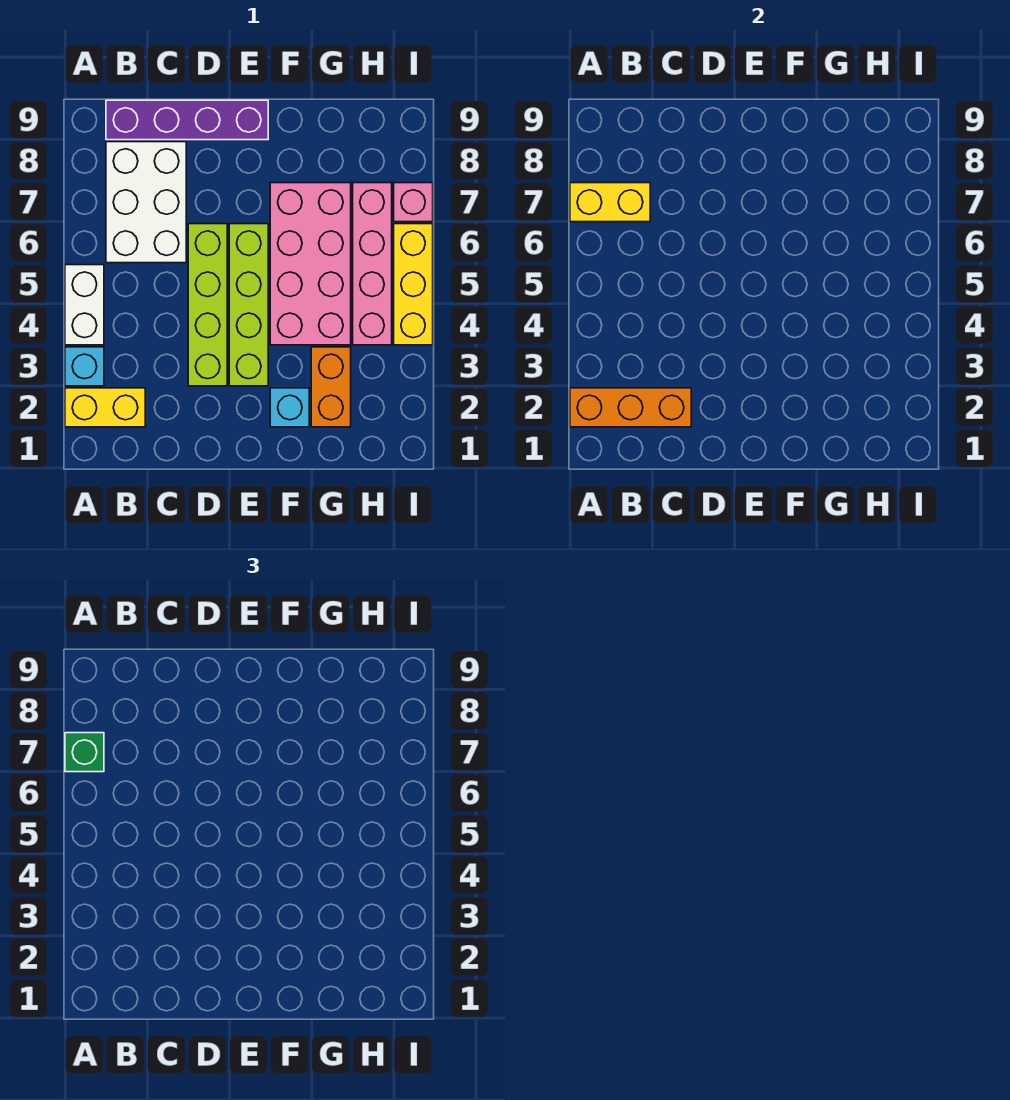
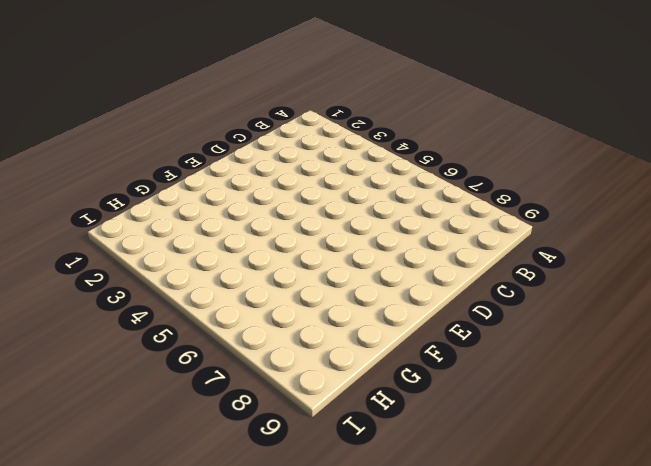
none -> yellow 1x2 brick [65,388,145,427]
none -> cyan 1x1 brick [65,347,104,386]
none -> white 1x2 brick [65,265,104,345]

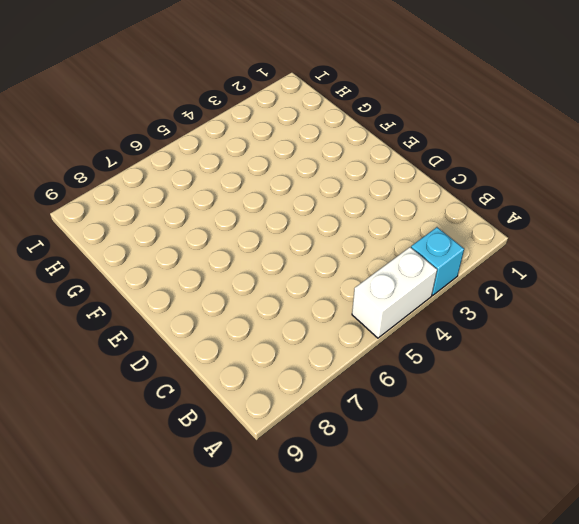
none -> yellow 1x2 brick [65,388,145,427]
none -> white 2x3 brick [106,142,186,263]
none -> purple 1x4 brick [106,100,268,140]

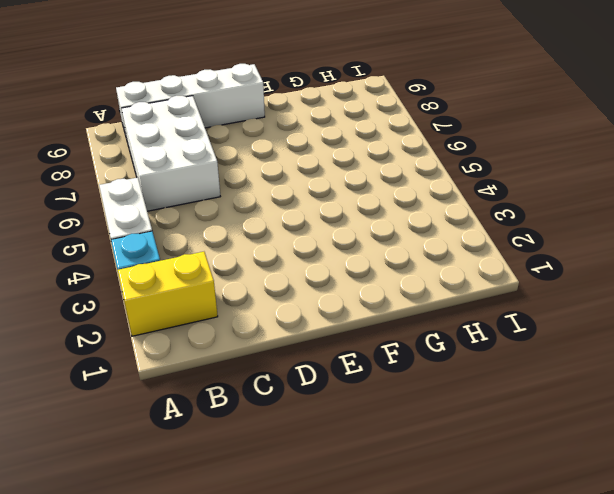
white 1x4 brick [116,64,265,139] -> purple 1x4 brick [106,100,268,140]
none -> lime 1x4 brick [188,224,227,386]
none -> lime 1x4 brick [229,224,268,386]
none -> cyan 1x1 brick [270,388,309,427]

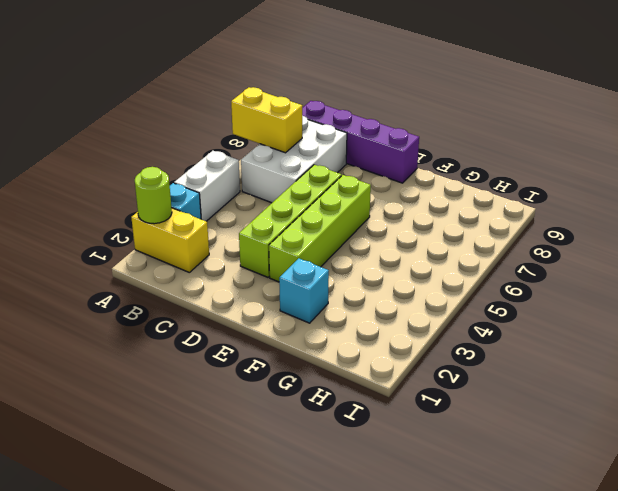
lime 1x1 round brick [135,167,172,224] -> orange 1x3 brick [570,388,691,427]
none -> pink 2x4 brick [270,183,351,345]
none -> orange 1x2 brick [311,347,351,427]
none -> pink 1x4 brick [353,183,392,345]

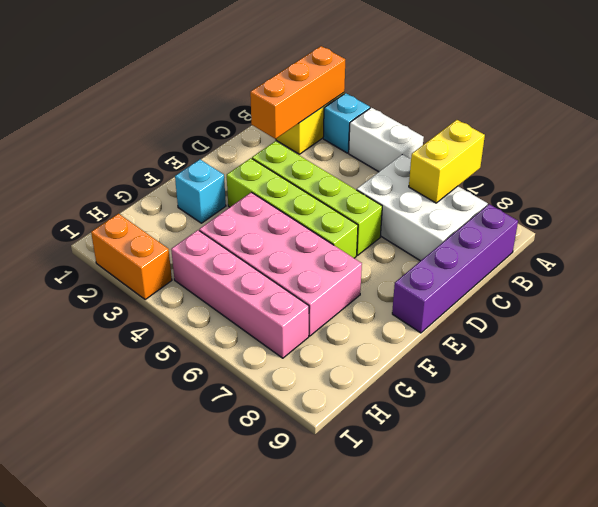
orange 1x2 brick [91,214,172,300] -> orange 1x2 brick moved to [311,347,351,427]
none -> yellow 1x3 brick [394,224,433,345]
none -> pink 1x1 brick [394,183,433,222]
none -> green 1x1 brick [65,733,104,772]

